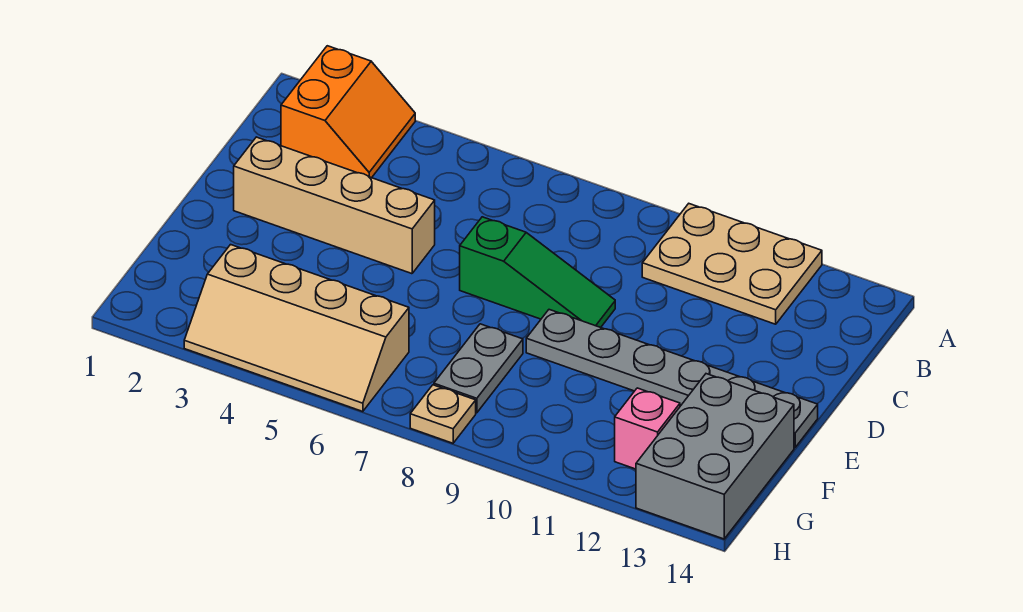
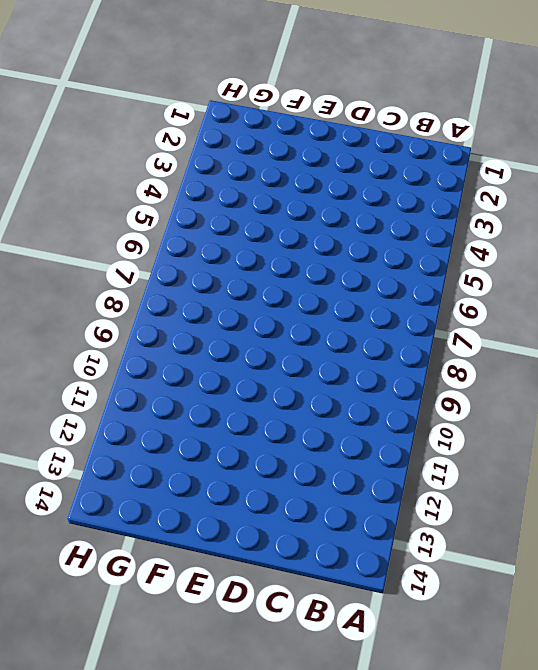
none -> orange 2x2 slope [281,46,415,178]
none -> tan 2x3 plate [642,204,822,324]

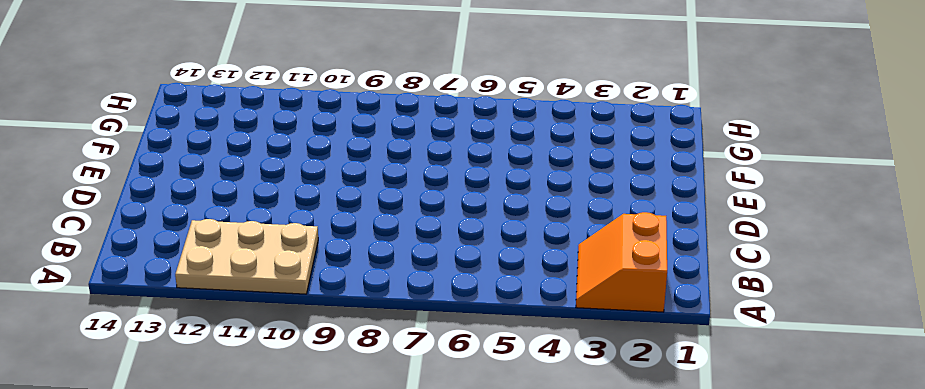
none -> tan 1x4 brick [234,137,435,274]
none -> green 1x3 slope [460,217,615,328]

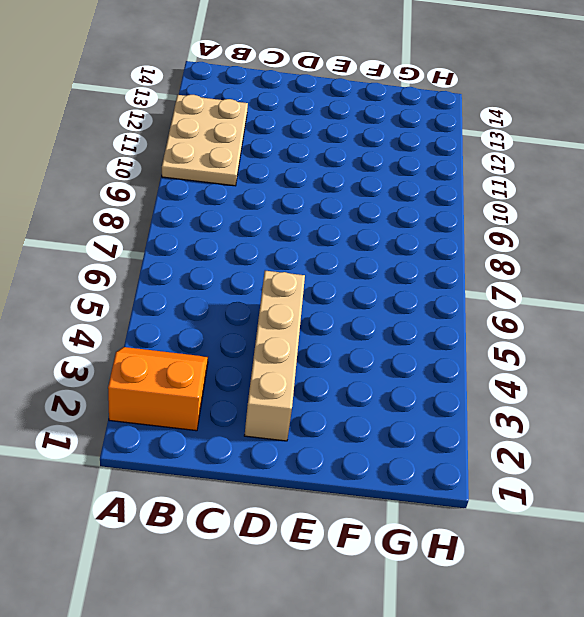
none -> green 1x3 slope [460,217,615,328]
none -> grey 1x6 plate [526,310,818,448]

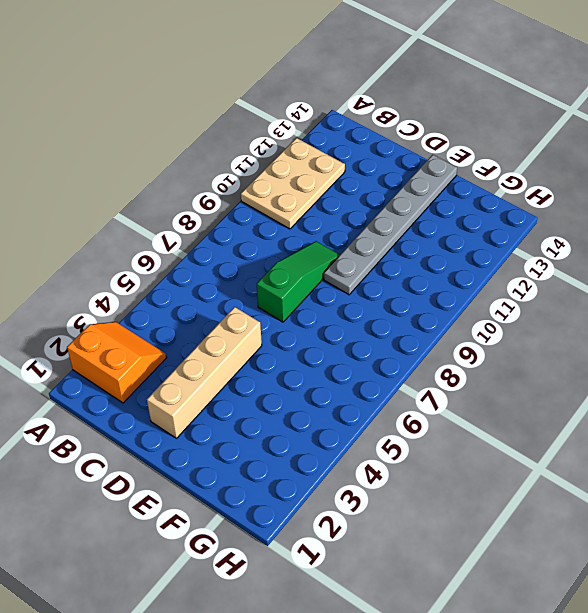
none -> grey 1x2 plate [434,324,523,413]
none -> grey 2x3 brick [636,374,794,539]

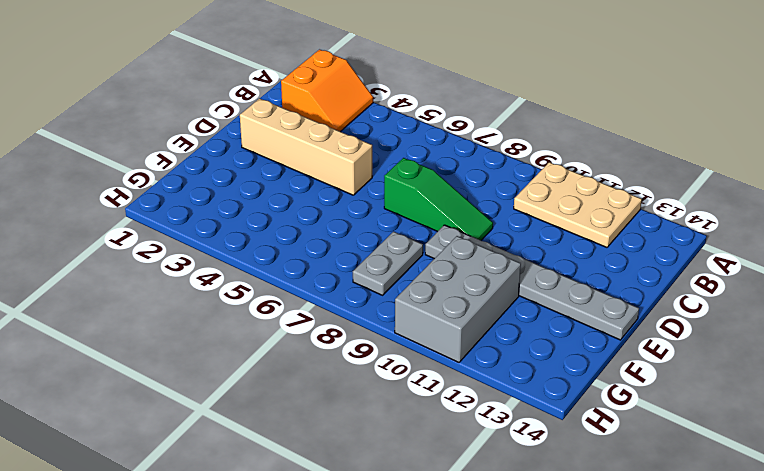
grey 2x3 brick [395,236,521,362] -> grey 2x3 brick moved to [636,374,794,539]
none -> tan 2x4 slope [184,245,409,412]
none -> pink 1x1 brick [615,388,680,469]

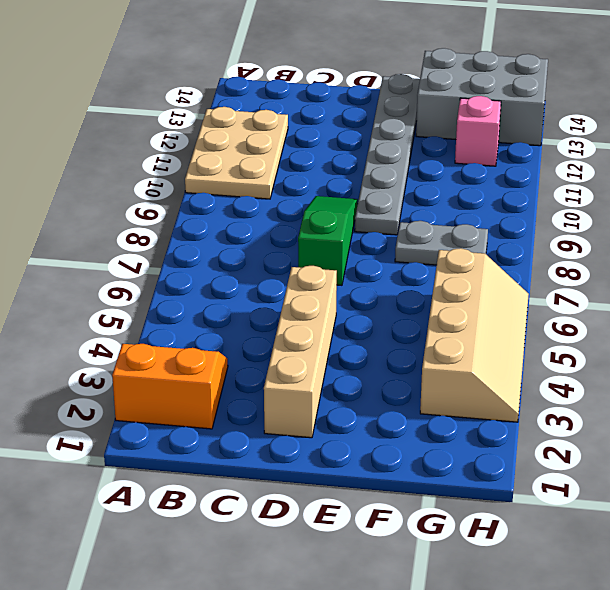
none -> tan 1x1 plate [410,385,476,443]

